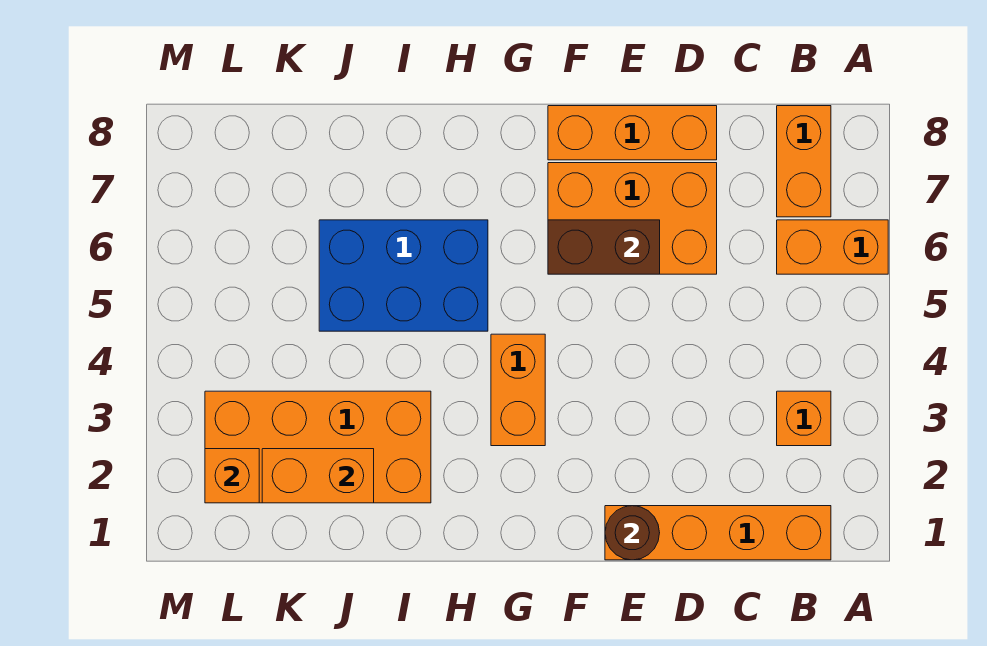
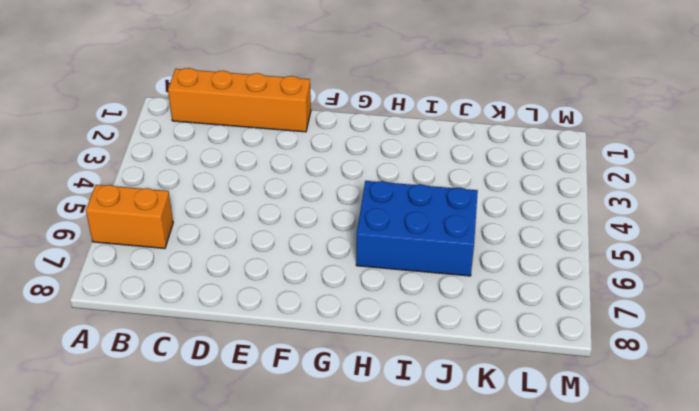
none -> orange 1x1 brick [777,391,831,446]
none -> orange 1x2 brick [777,106,831,217]
none -> orange 2x3 brick [548,163,717,274]

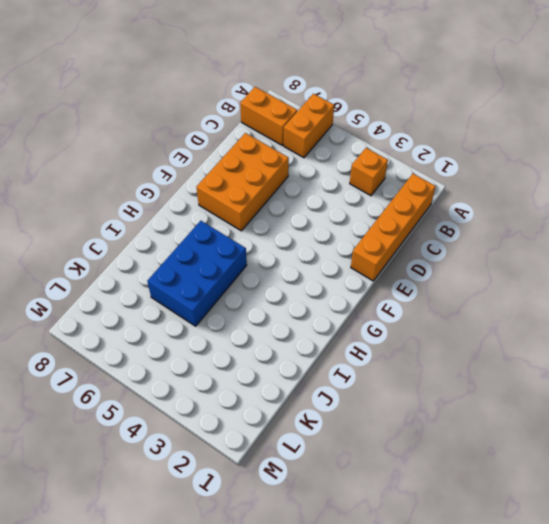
none -> orange 1x3 brick [548,106,717,160]
none -> orange 1x2 brick [491,334,545,446]
none -> orange 2x4 brick [205,391,431,503]

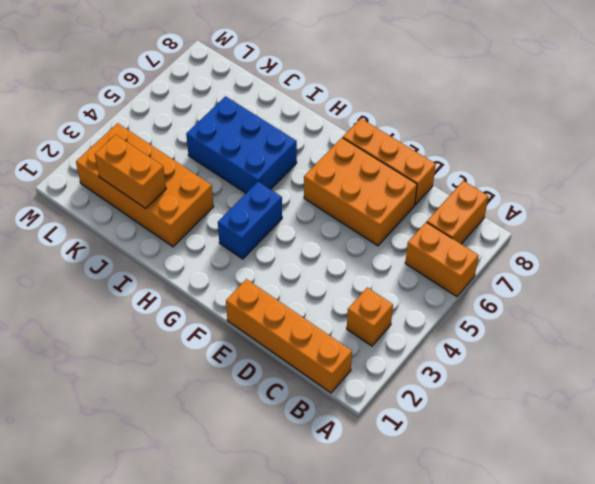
blue 1x2 brick [218,182,282,259] -> orange 1x2 brick [491,334,545,446]
none -> brown 1x1 round brick [605,506,660,560]
none -> brown 1x2 brick [548,220,660,274]
none -> orange 1x1 brick [205,449,259,503]

